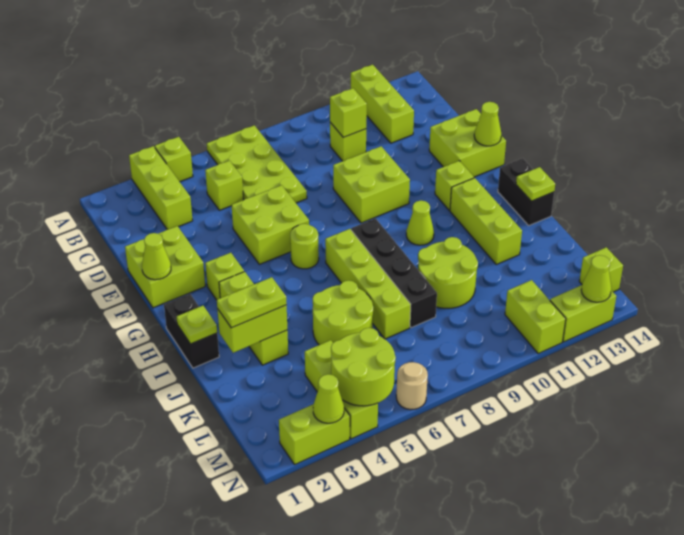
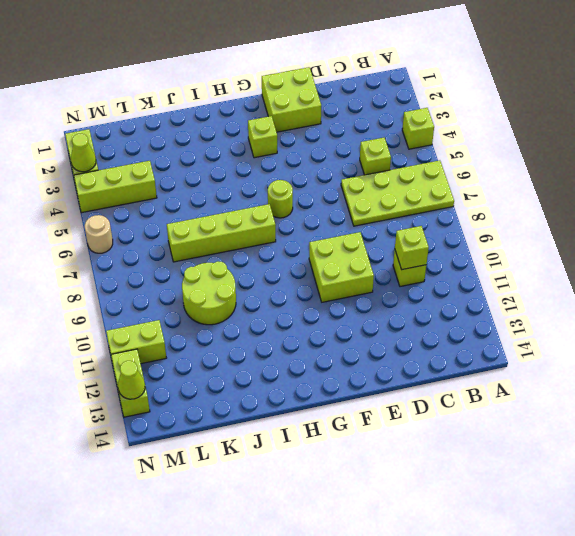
none -> lime 1x3 brick [129,146,193,229]
none -> lime 1x3 brick [351,65,414,143]
none -> lime 2x2 brick [232,185,309,264]
none -> lime 2x2 brick [429,109,506,177]

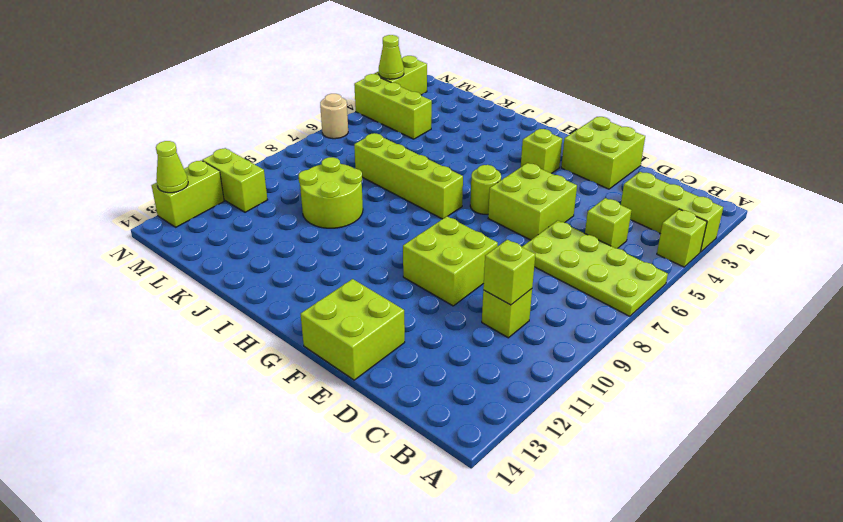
none -> lime 1x3 brick [351,65,414,143]
none -> lime 1x1 brick [435,161,474,210]
none -> black 1x2 brick [164,294,219,368]
none -> lime 1x3 brick [219,272,288,365]

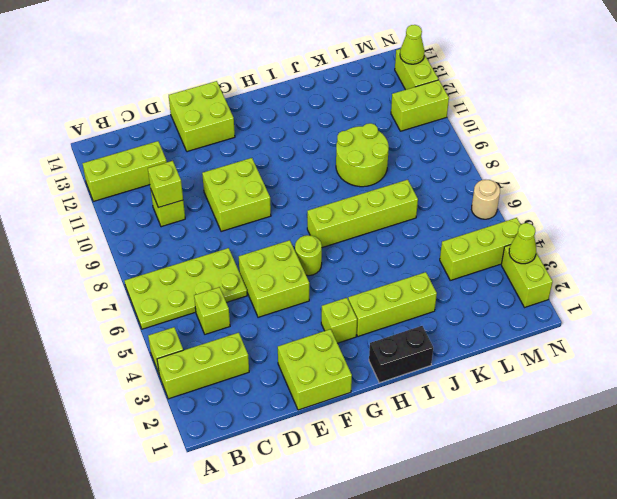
none -> lime 1x1 brick [435,161,474,210]
none -> black 1x4 brick [351,218,437,328]
none -> lime 1x1 cone [406,200,434,245]
none -> lime 1x3 brick [450,178,522,264]

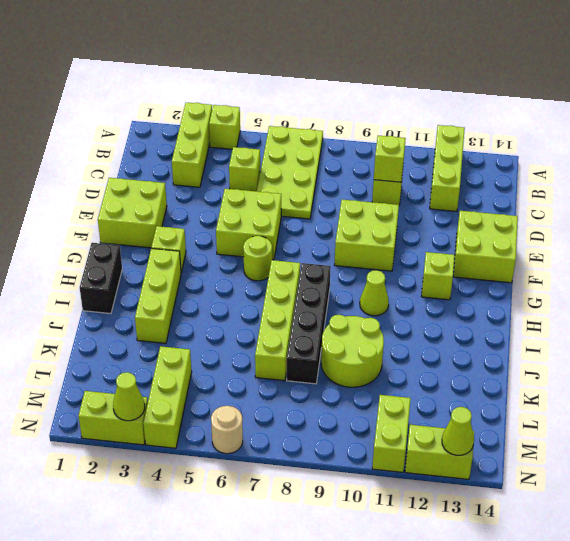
none -> lime 1x3 brick [450,178,522,264]
none -> black 1x2 brick [498,158,554,225]
none -> lime 2x2 round brick [312,280,373,345]
none -> lime 1x1 brick [579,247,623,292]

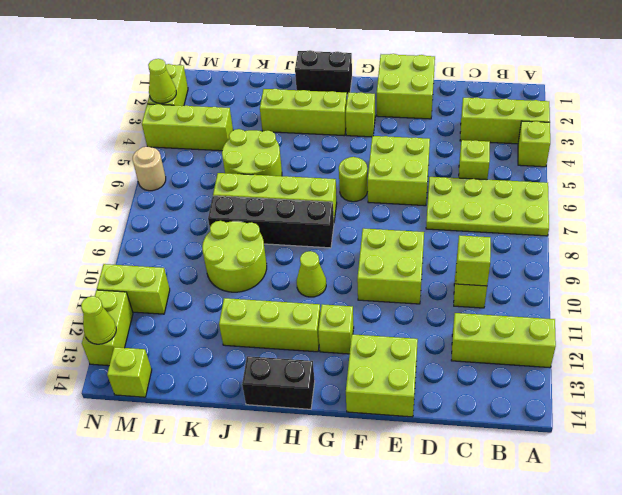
none -> lime 1x1 cone [142,233,171,280]
none -> lime 1x1 cone [474,102,501,146]
none -> lime 1x1 plate [177,306,217,344]
none -> lime 1x1 plate [516,167,555,201]

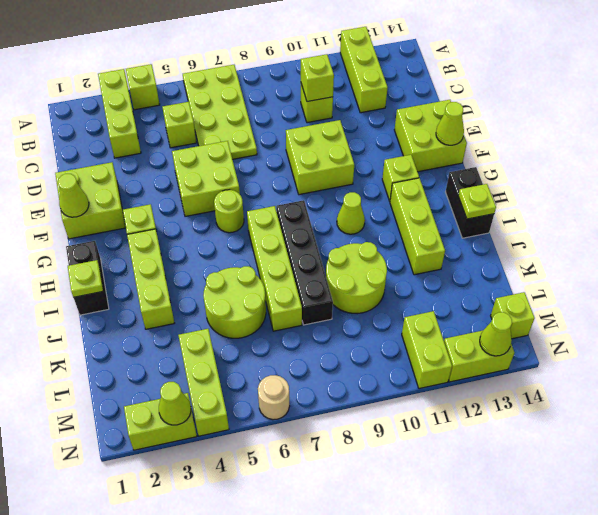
none -> lime 1x2 brick [217,305,287,353]
none -> lime 2x2 round brick [331,328,396,406]
none -> lime 1x2 plate [217,277,287,328]

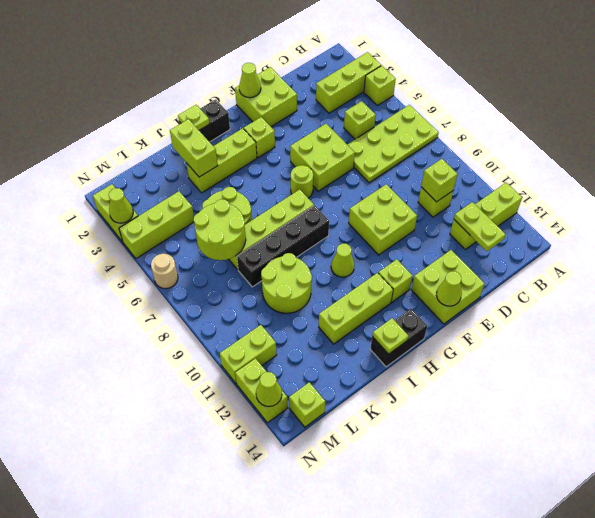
lime 1x2 plate [454,202,506,251] -> lime 1x2 plate moved to [217,277,287,328]
lime 2x2 round brick [193,199,246,260] -> lime 2x2 round brick moved to [331,328,396,406]

